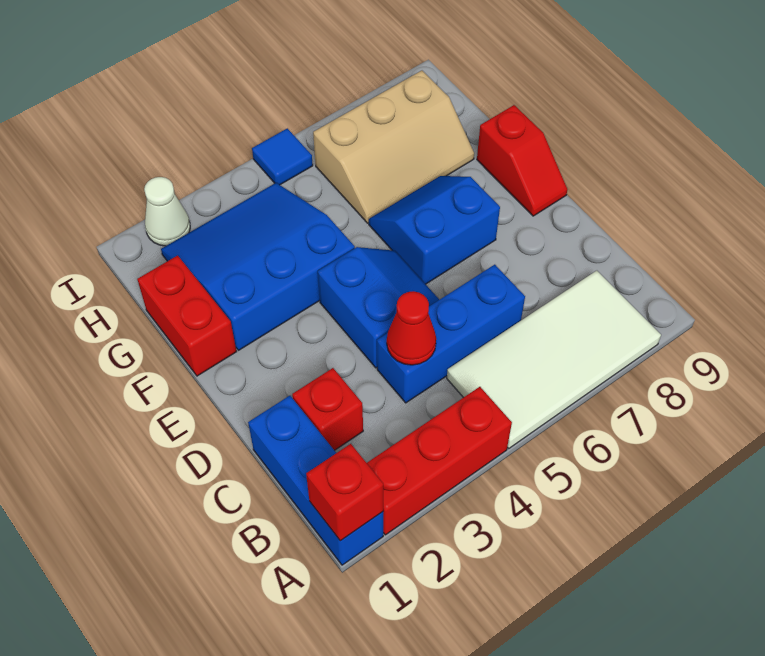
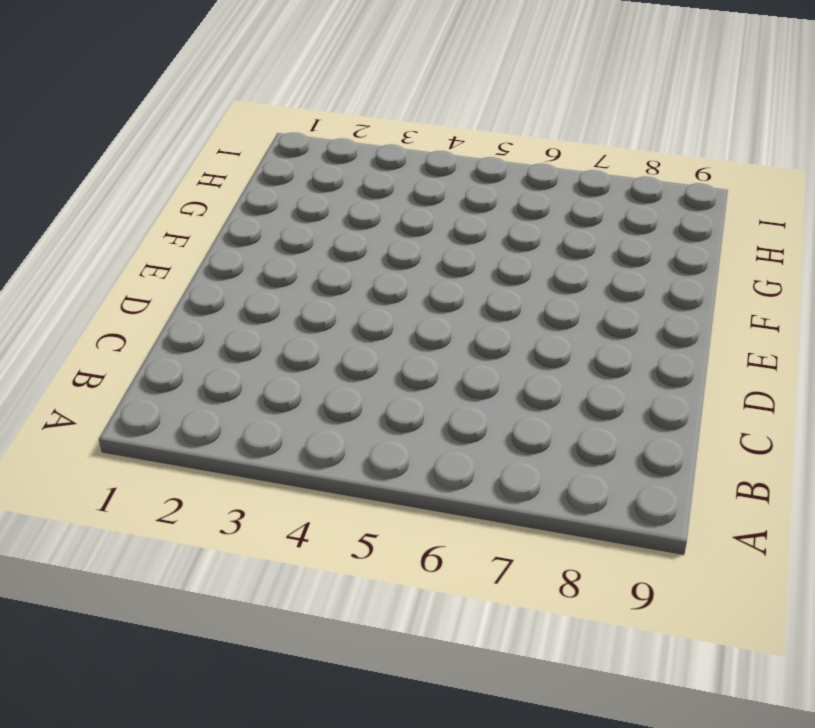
none -> blue 1x3 brick [248,396,383,565]
none -> red 1x3 brick [367,387,512,535]
none -> white 2x4 tile [447,271,661,448]

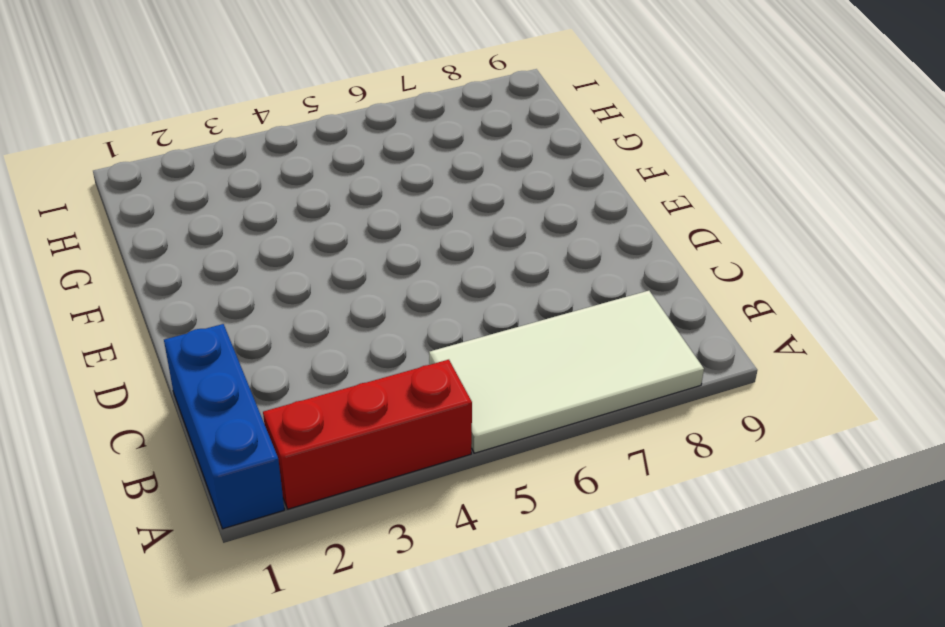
none -> red 1x1 brick [292,368,363,450]
none -> blue 1x3 brick [377,265,525,403]
none -> blue 2x2 slope [318,247,439,368]

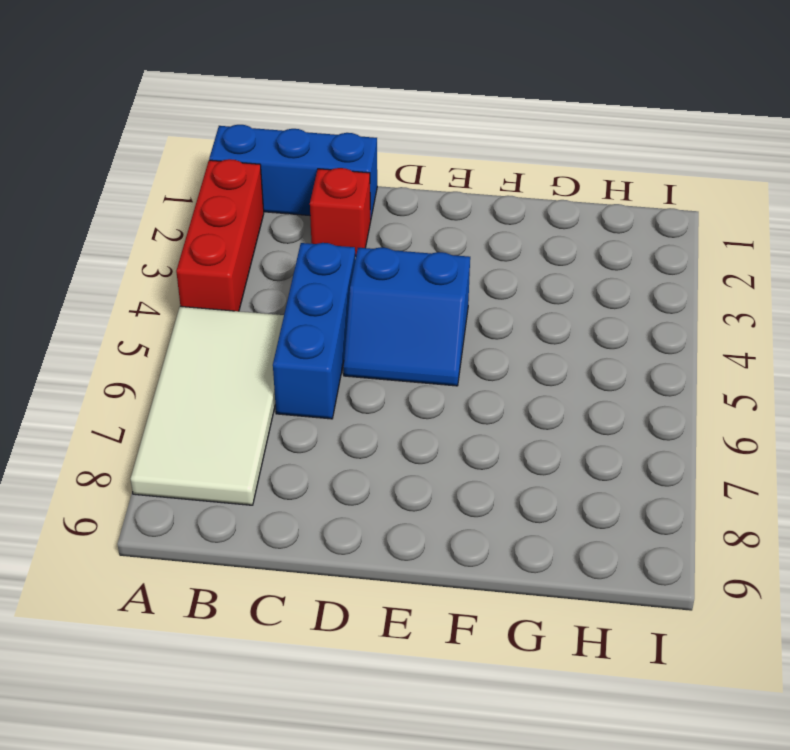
none -> blue 2x2 slope [369,176,500,284]
none -> red 1x2 slope [477,105,567,216]
none -> red 1x2 brick [137,256,236,376]

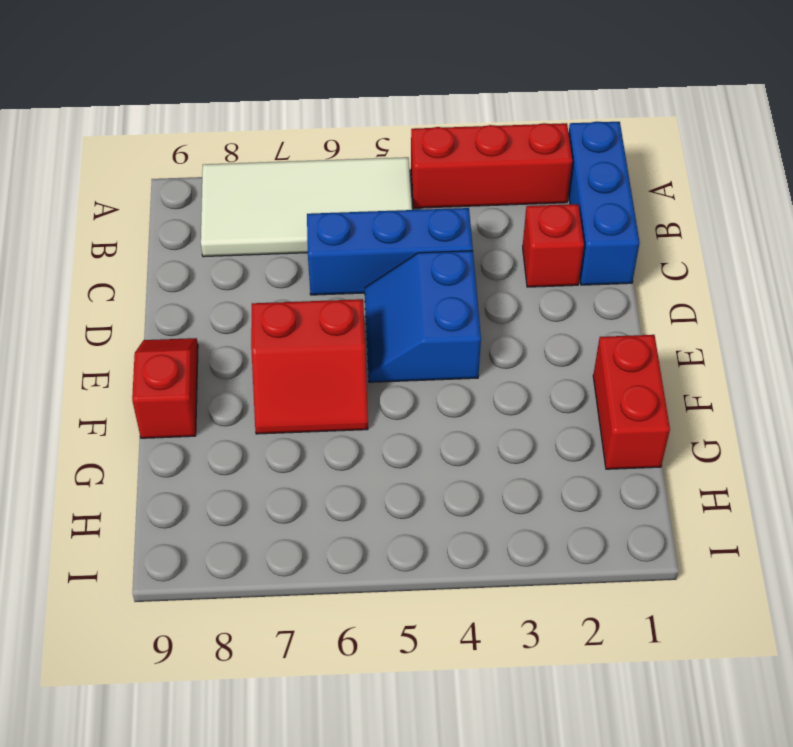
red 2x2 slope [251,299,368,434] -> blue 2x2 slope [369,176,500,284]
none -> blue 3x3 slope [161,183,355,350]
none -> tan 2x3 slope [313,71,474,223]
none -> white 1x1 cone [144,177,190,246]

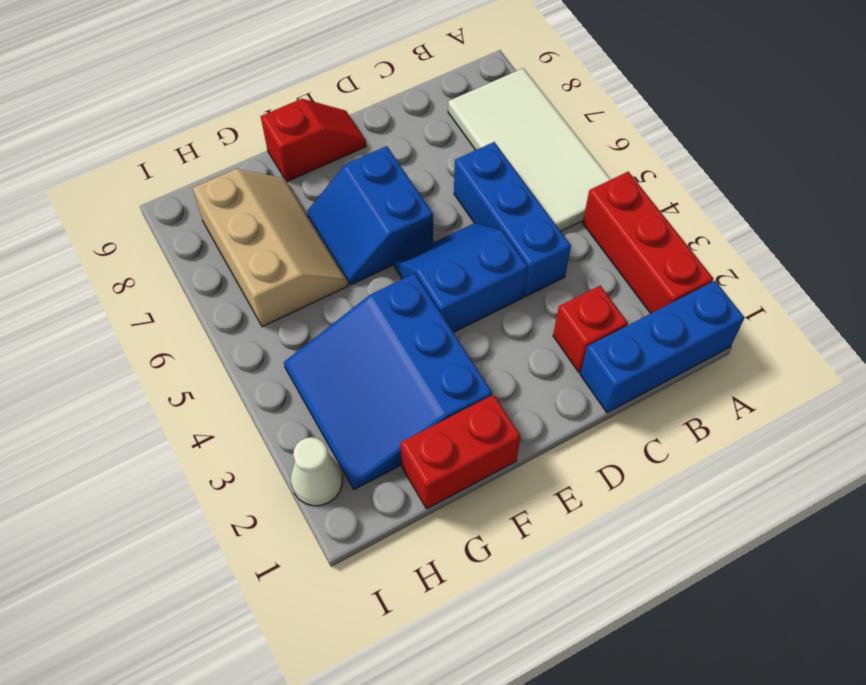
none -> blue 1x1 tile [252,128,313,185]
none -> red 1x1 brick [306,444,383,541]
none -> red 1x1 cone [387,291,436,365]

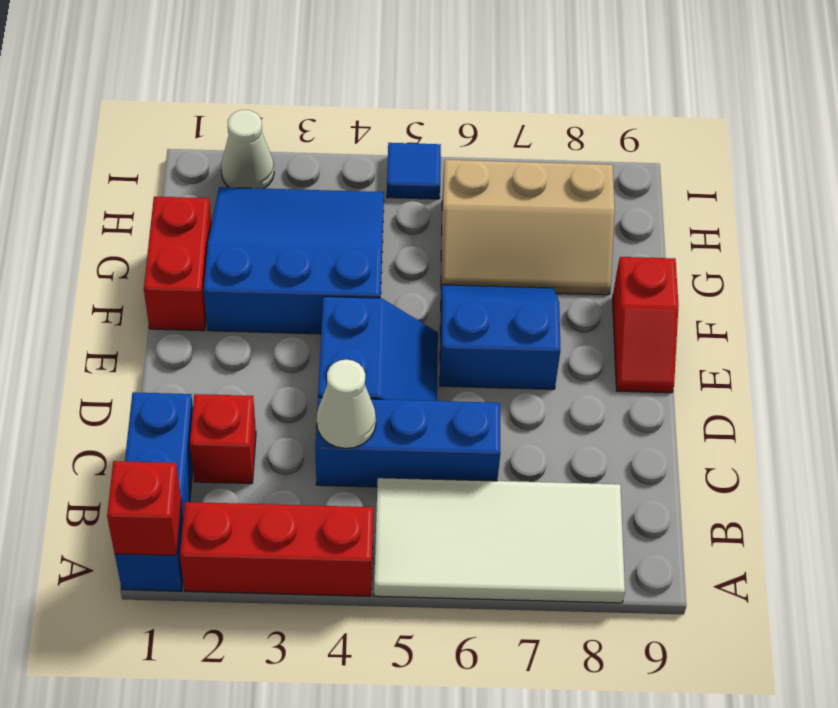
white 1x1 cone [317,360,376,448] -> red 1x1 cone [387,291,436,365]

